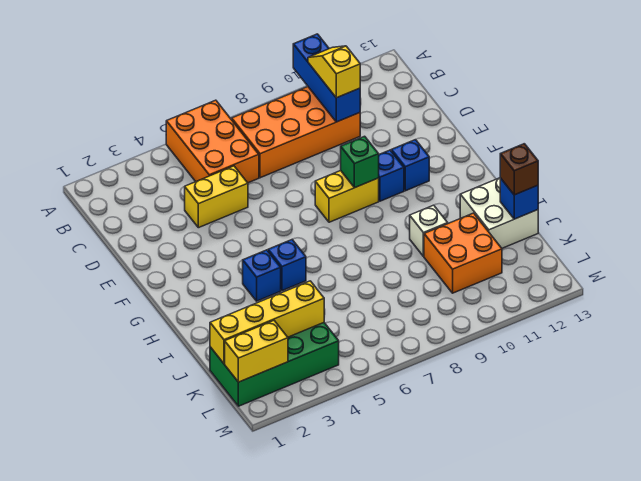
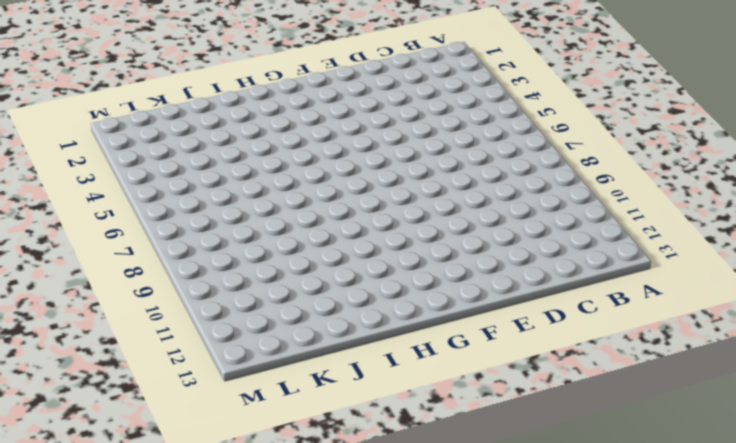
none -> orange 2x3 brick [166,100,259,183]
none -> orange 2x4 brick [232,87,360,178]
none -> yellow 1x2 brick [185,166,248,228]

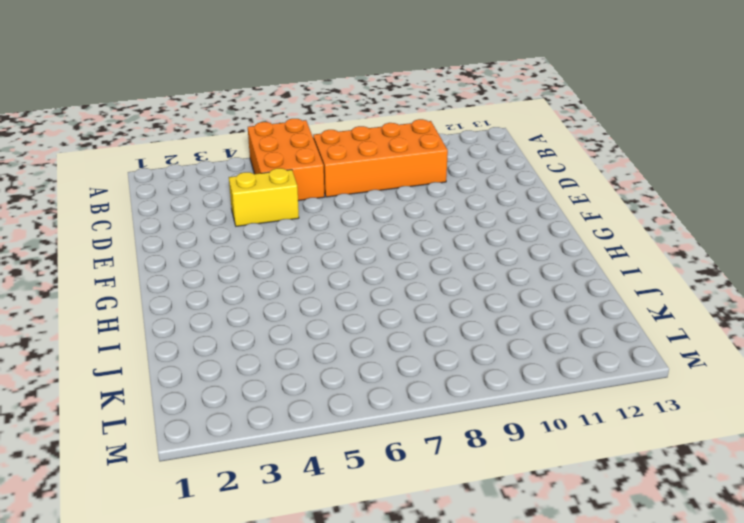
none -> yellow 1x2 brick [315,170,379,222]
none -> blue 1x1 brick [379,150,404,201]
none -> blue 1x1 brick [391,140,429,191]

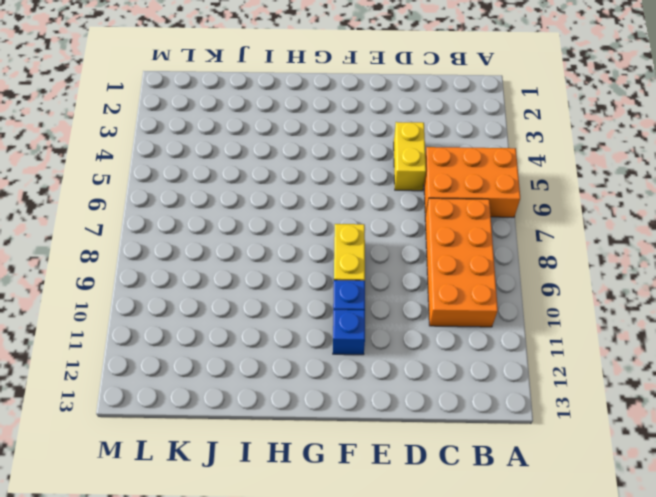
none -> blue 1x1 brick [243,250,281,301]
none -> blue 1x1 brick [268,240,306,291]
none -> white 1x1 brick [410,205,448,256]

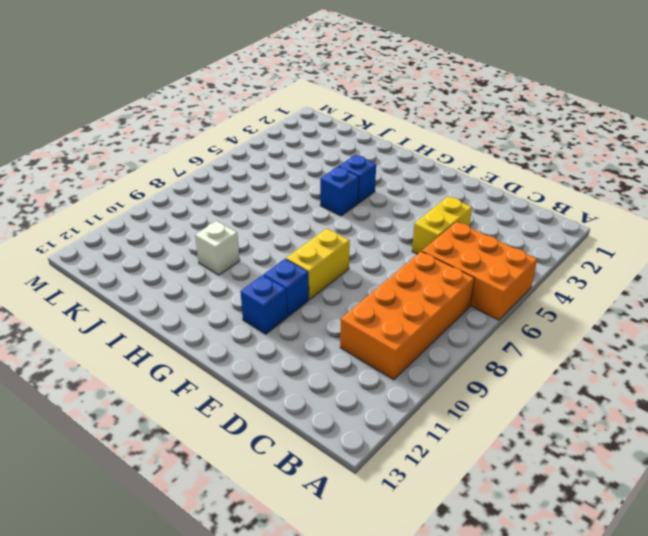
none -> white 2x2 brick [460,178,538,248]
none -> orange 2x2 brick [424,213,502,293]
none -> green 2x4 brick [210,323,339,406]

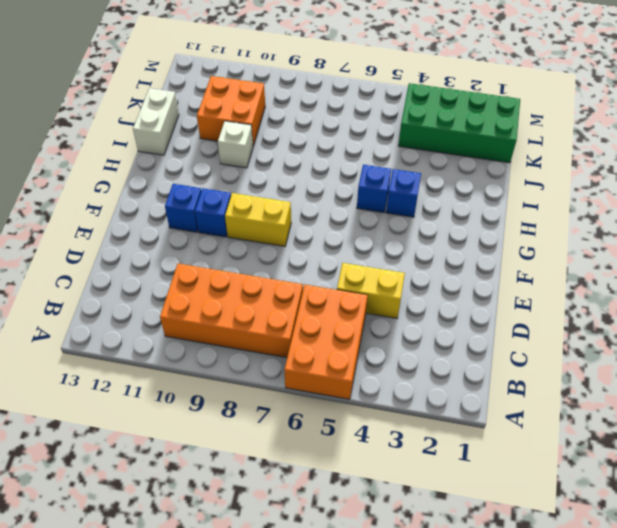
white 1x2 brick [133,88,179,155] -> white 2x2 brick [460,178,538,248]
none -> blue 1x3 brick [293,34,360,122]
none -> green 1x1 brick [341,136,379,188]
none -> blue 1x1 brick [500,178,538,219]

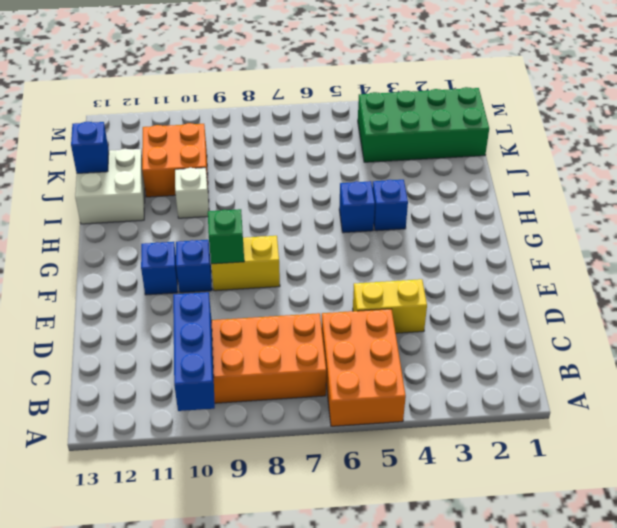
none -> yellow 1x4 brick [210,281,324,364]
none -> yellow 1x2 brick [225,321,288,382]
none -> yellow 1x2 slope [308,46,360,98]

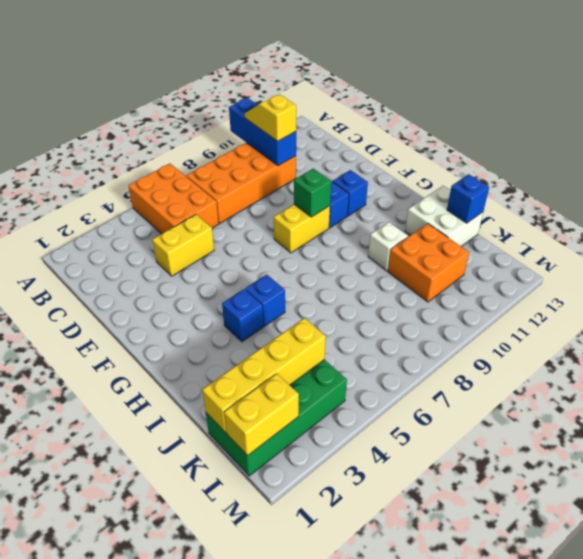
none -> brown 1x1 brick [500,144,538,195]

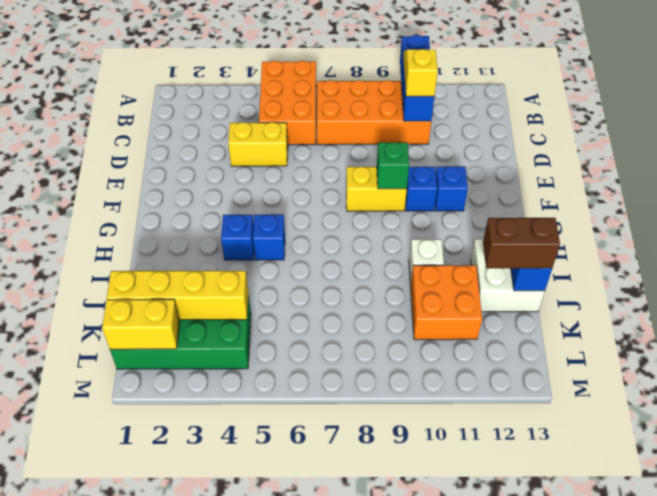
brown 1x2 brick [483,218,560,268] -> brown 1x1 brick [500,144,538,195]

